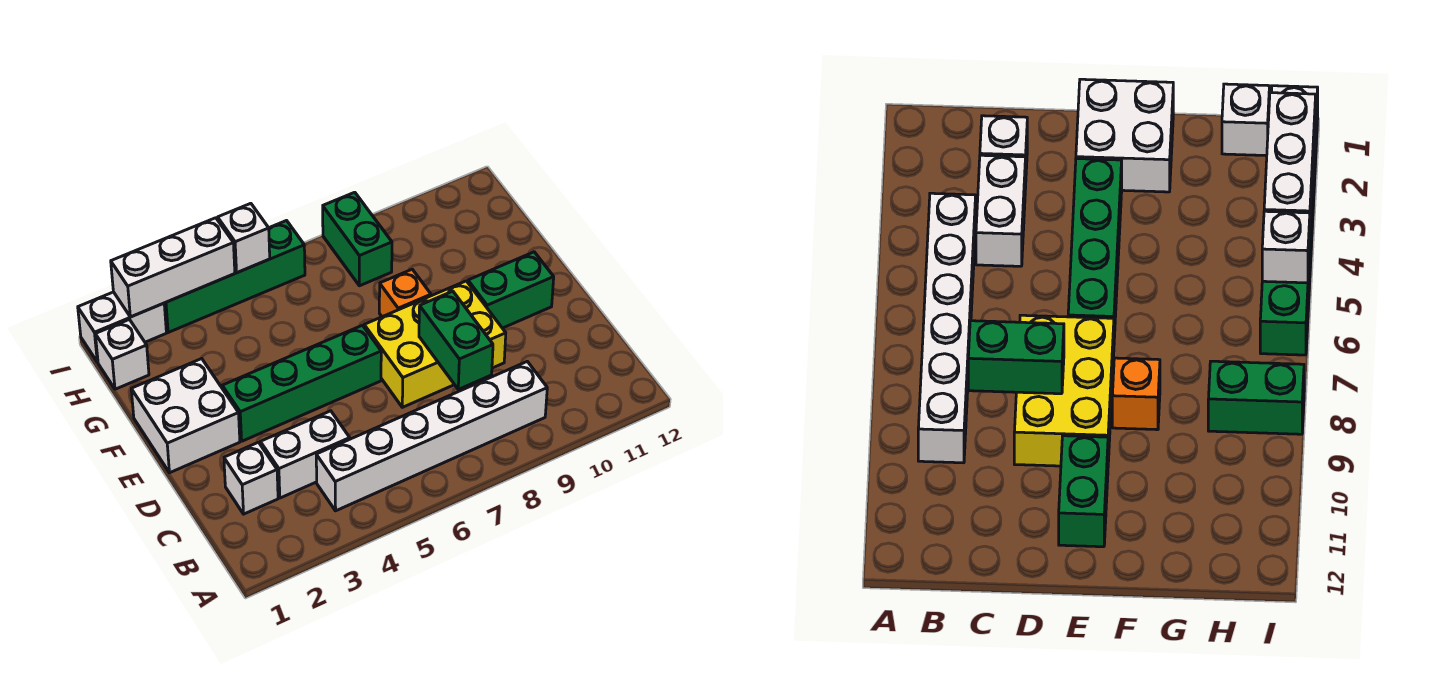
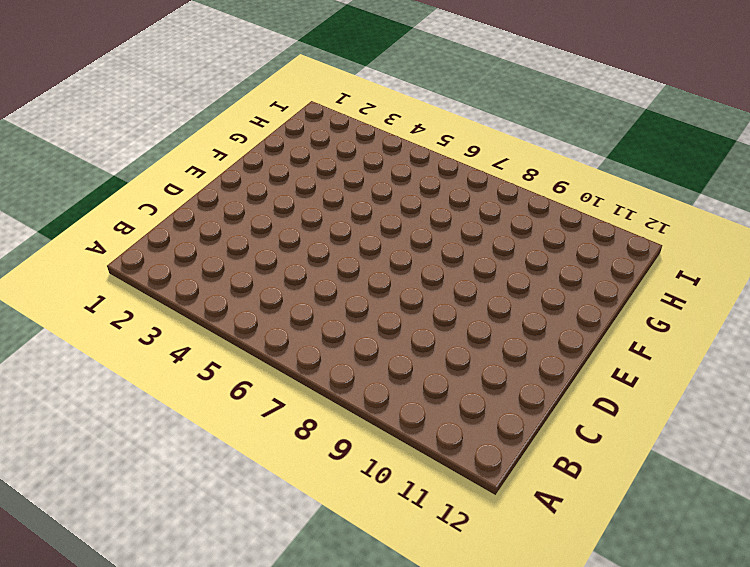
none -> white 1x6 brick [316,362,547,511]
none -> white 1x1 brick [224,442,278,514]
none -> white 1x2 brick [260,411,350,498]

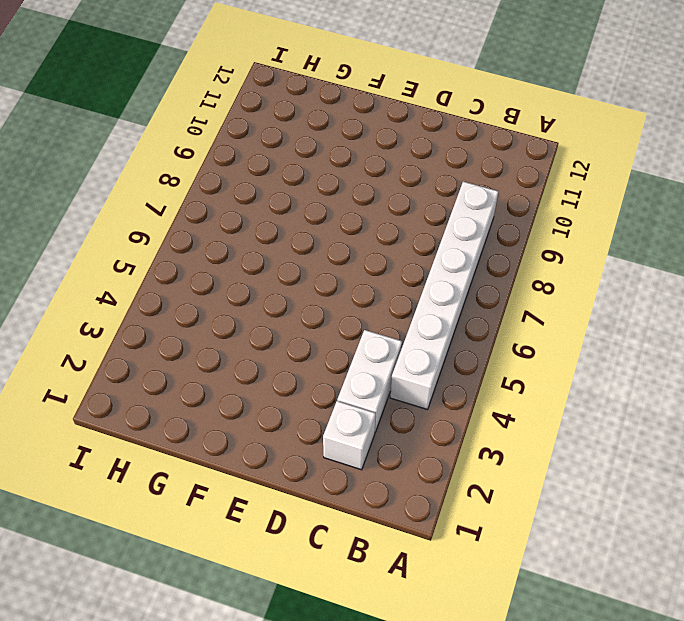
none -> yellow 2x3 brick [364,281,506,407]
none -> white 2x2 brick [131,358,240,473]
none -> green 1x4 brick [222,325,381,441]

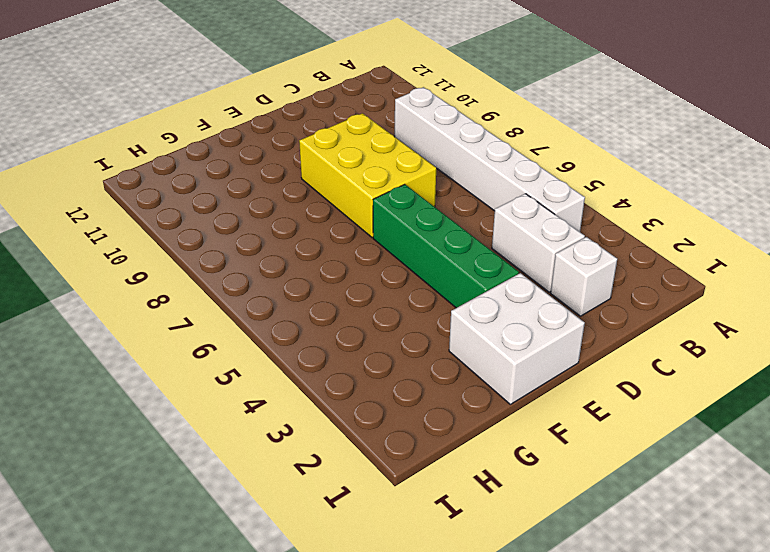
none -> green 1x2 brick [468,252,554,328]
none -> orange 1x1 brick [379,269,431,317]
none -> white 1x1 brick [95,320,149,389]

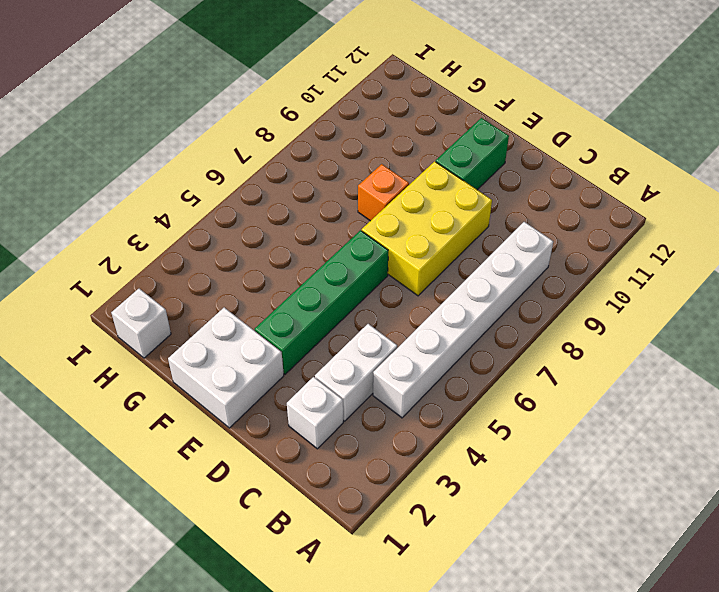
none -> green 1x2 brick [323,192,392,286]
none -> white 1x2 brick [78,292,166,362]
none -> green 1x4 brick [164,221,305,333]

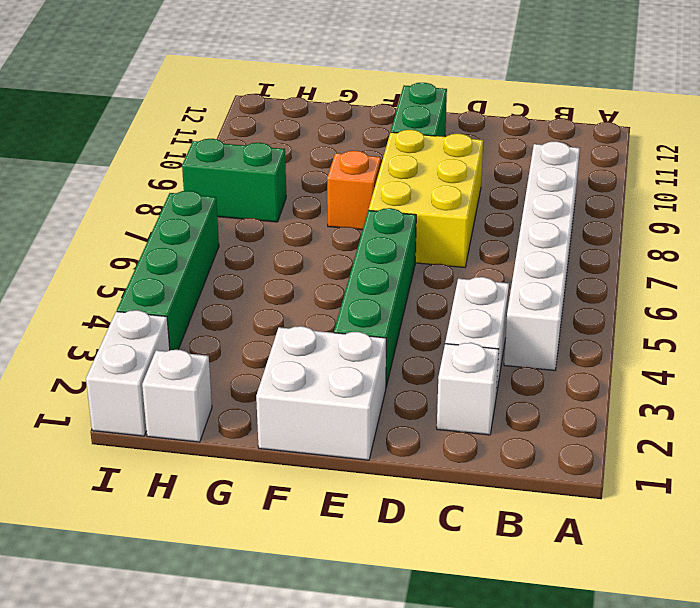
none -> green 1x2 brick [419,291,493,389]
none -> white 1x3 brick [111,218,235,317]
none -> white 1x1 brick [218,203,270,273]

